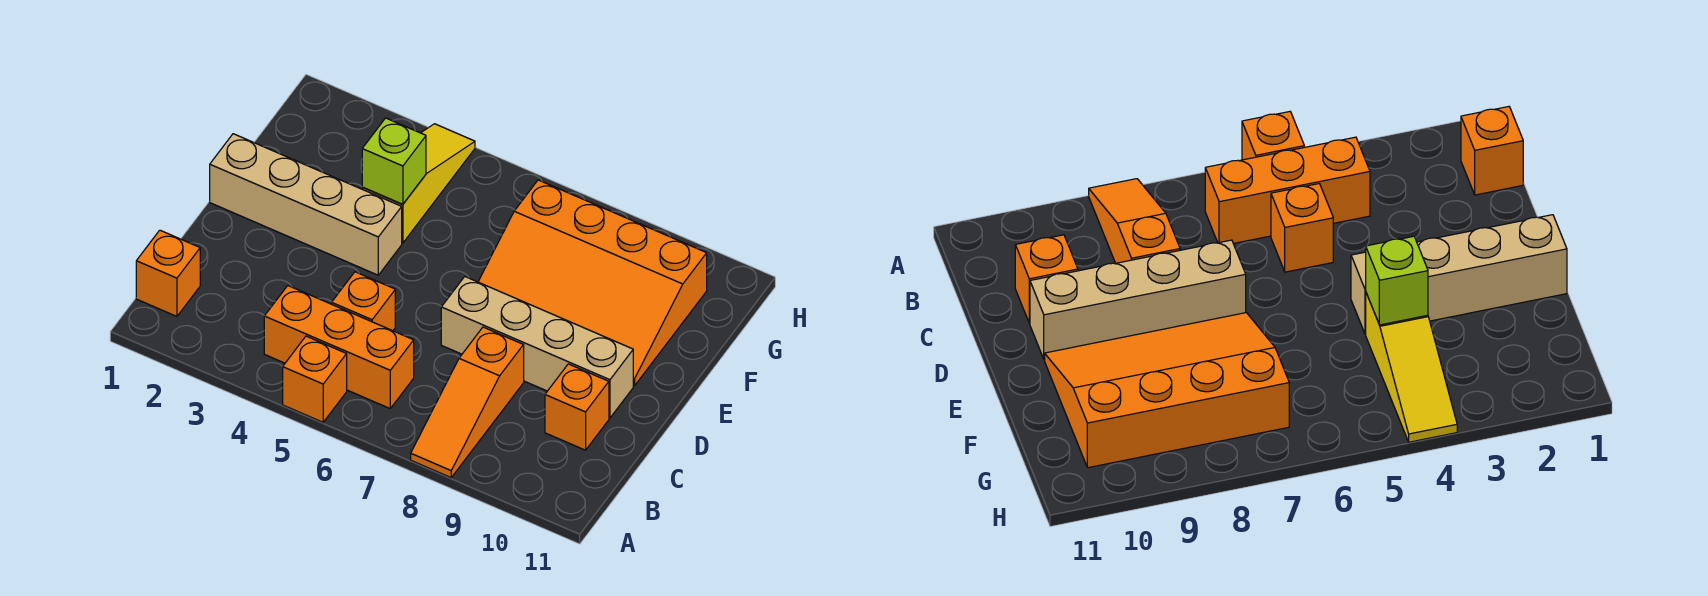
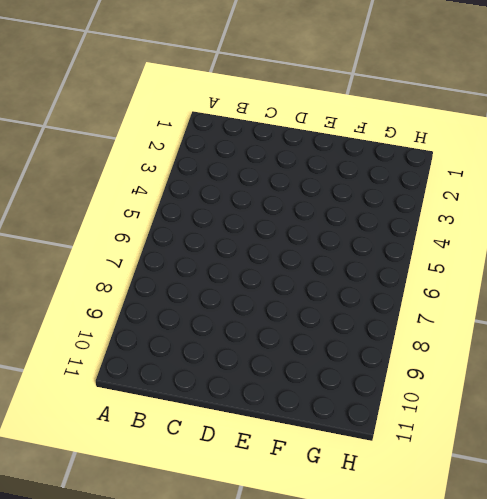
none -> orange 1x1 brick [283,336,347,422]
none -> orange 1x3 slope [411,327,524,478]

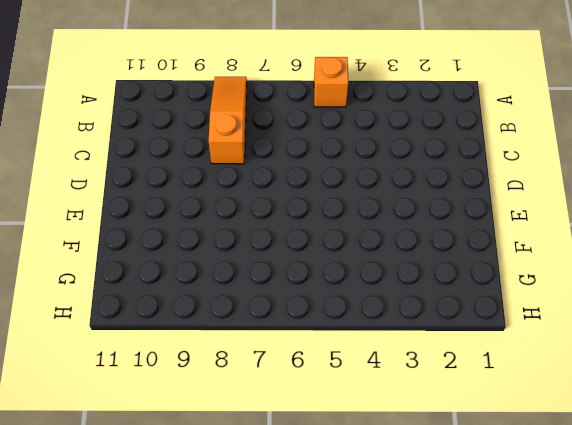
none -> orange 1x1 brick [136,230,200,316]
none -> orange 1x3 brick [264,286,414,408]

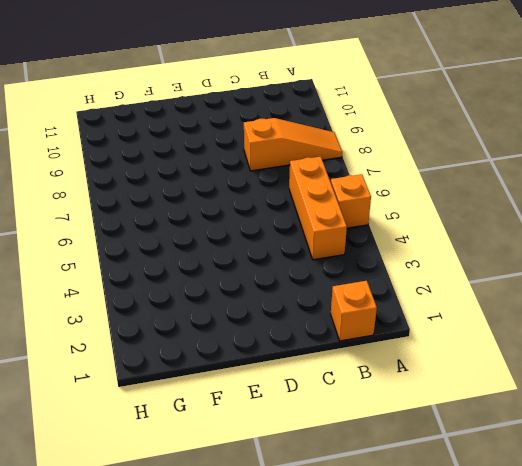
none -> orange 1x1 brick [332,272,395,331]
none -> orange 1x1 brick [545,364,609,450]

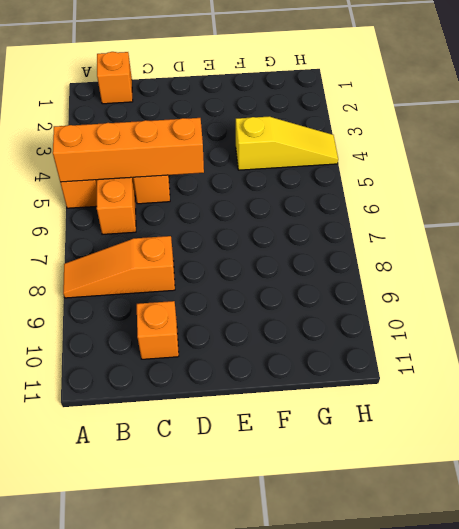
orange 1x4 brick [53,118,204,182] -> none
none -> tan 1x4 brick [441,277,633,418]
none -> tan 1x4 brick [210,134,402,275]

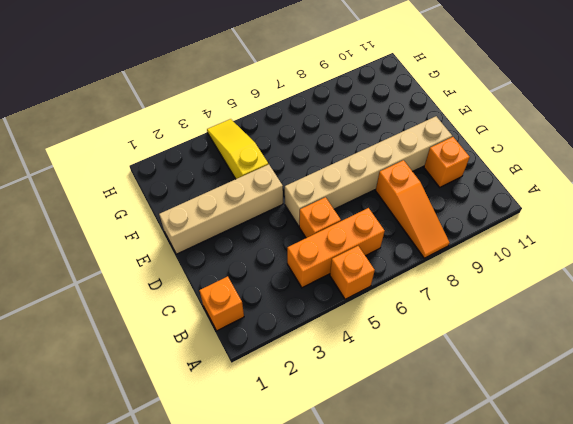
tan 1x6 brick [285,116,452,226] -> tan 1x4 brick [441,277,633,418]
none -> orange 3x4 slope [478,180,707,386]
none -> lime 1x1 brick [362,118,426,204]

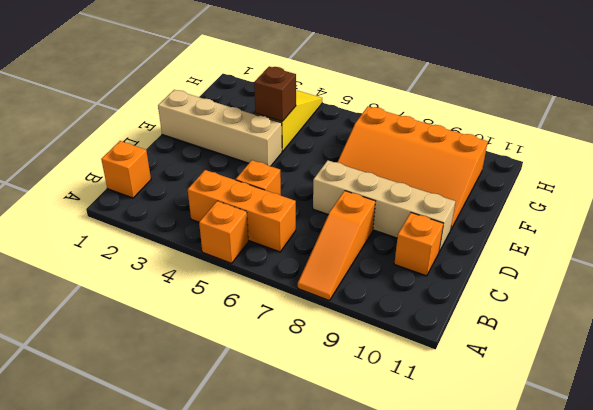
brown 1x1 brick [254,67,296,122] -> lime 1x1 brick [362,118,426,204]

